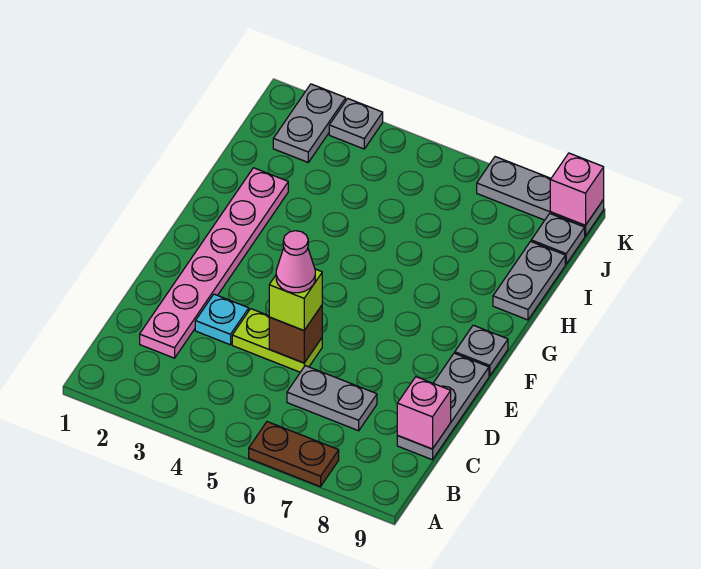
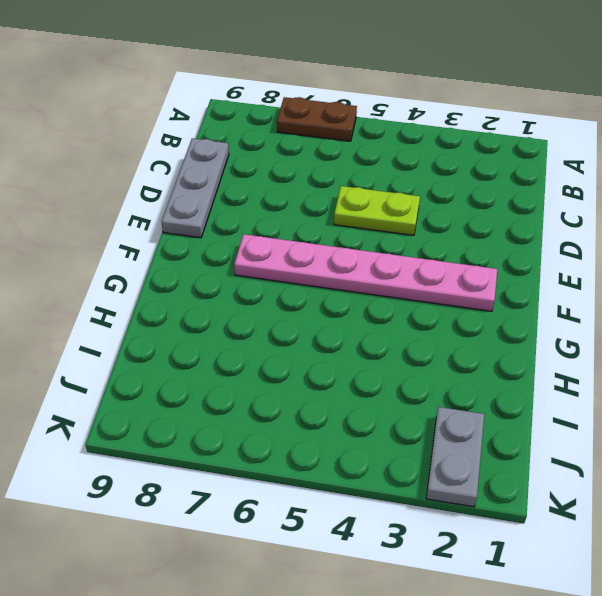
pink 1x6 plate [234,234,497,311] -> pink 1x6 plate turned to [140,168,288,358]
none -> grey 1x2 plate [287,366,377,431]
none -> cyan 1x1 plate [195,294,249,345]
none -> grey 1x1 plate [455,325,508,376]

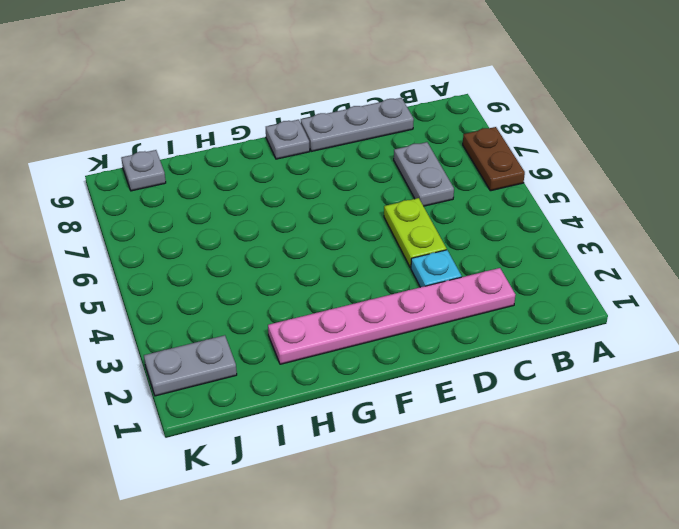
none -> grey 1x2 plate [493,241,565,320]
none -> grey 1x1 plate [329,99,383,149]
none -> grey 1x3 plate [477,157,604,236]

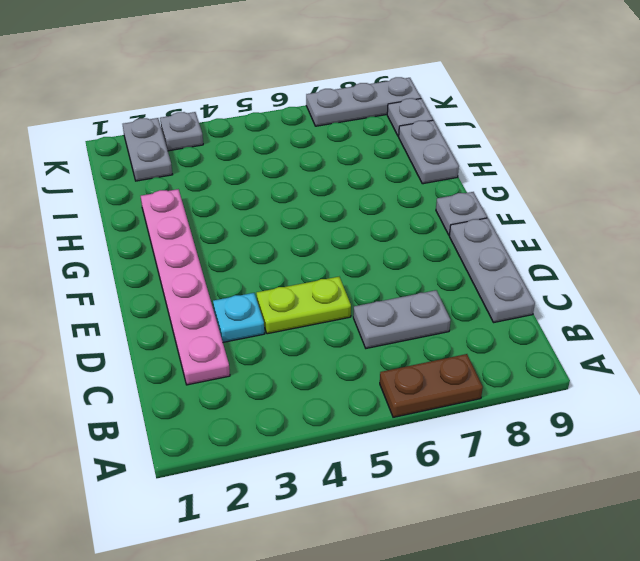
none -> pink 1x1 brick [397,377,451,449]
none -> brown 1x1 brick [269,306,322,363]
none -> pink 1x1 brick [550,153,604,225]

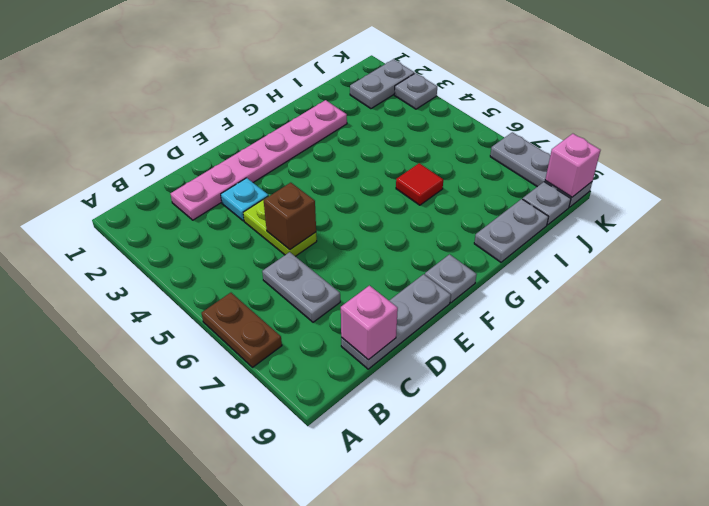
red 1x1 tile [396,163,443,205] -> none
none -> lime 1x1 brick [269,269,322,330]
none -> pink 1x1 cone [276,231,315,293]

